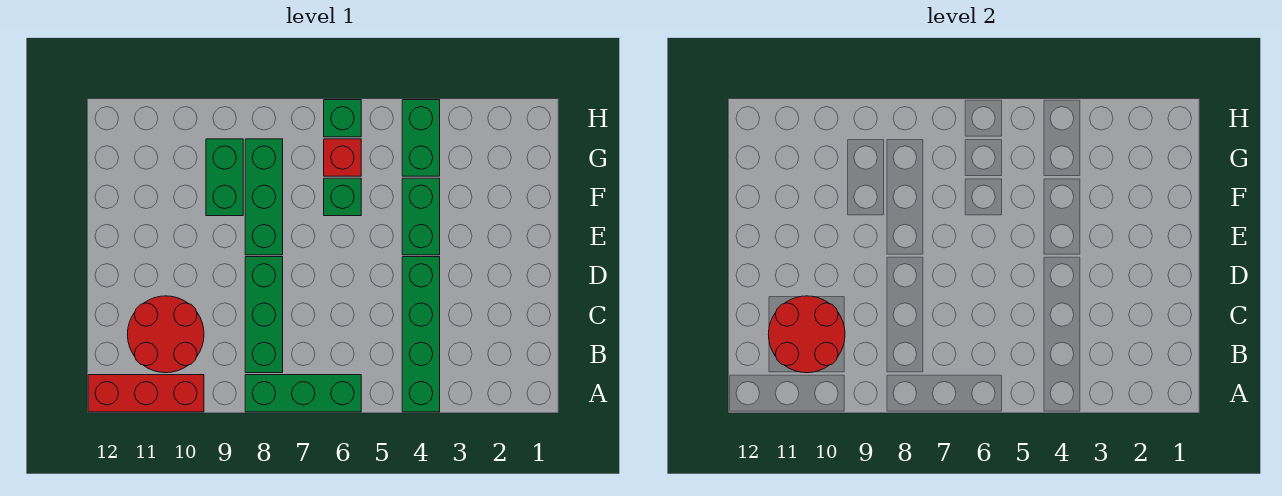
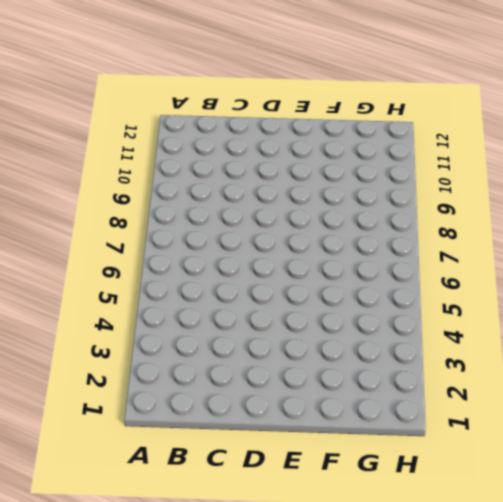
none -> green 1x4 brick [402,257,440,412]
none -> green 1x3 brick [245,375,361,412]
none -> red 1x3 brick [88,375,204,412]

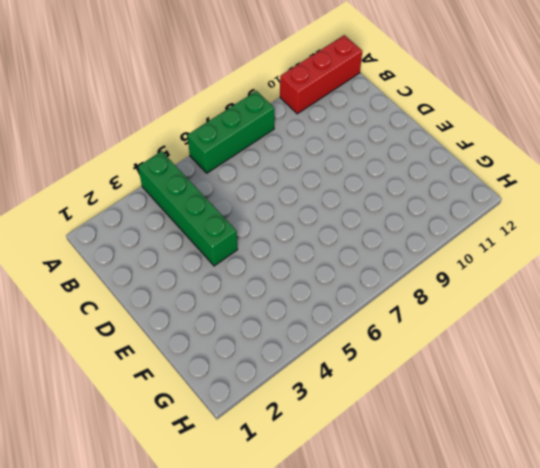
none -> green 1x3 brick [245,257,283,373]
none -> red 2x2 round brick [127,296,204,373]
none -> green 1x2 brick [402,178,440,255]

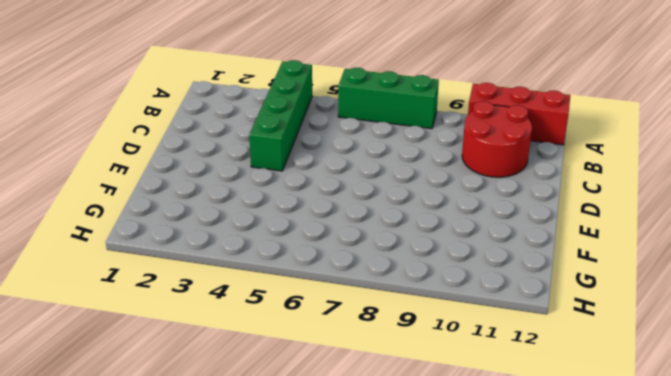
none -> green 1x3 brick [245,257,283,373]
none -> green 1x2 brick [402,178,440,255]
none -> green 1x3 brick [245,139,283,255]

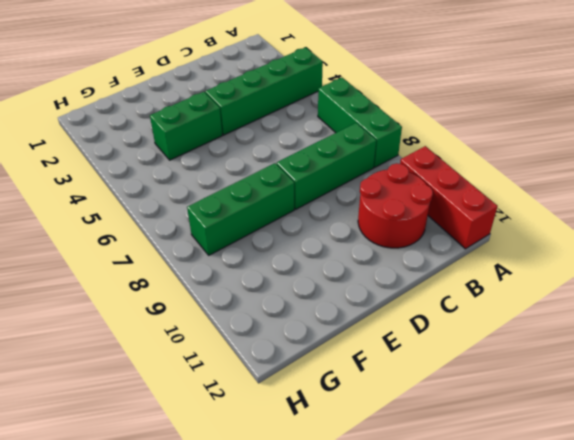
none -> green 1x1 brick [324,178,361,216]
none -> green 1x2 brick [206,139,243,216]
none -> green 1x2 brick [402,100,440,176]

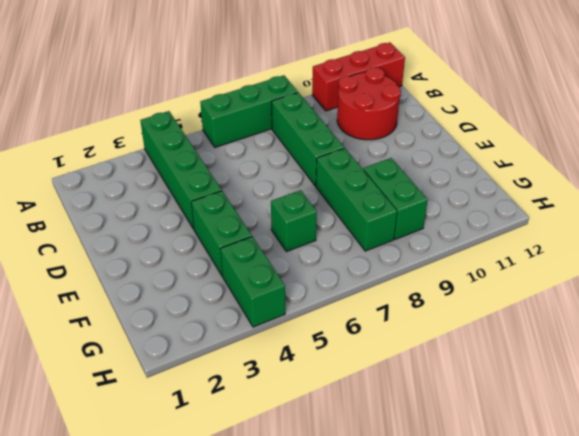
none -> red 1x1 brick [324,139,361,176]
none -> green 1x1 brick [324,100,361,137]
none -> red 2x2 round brick [768,296,845,373]

